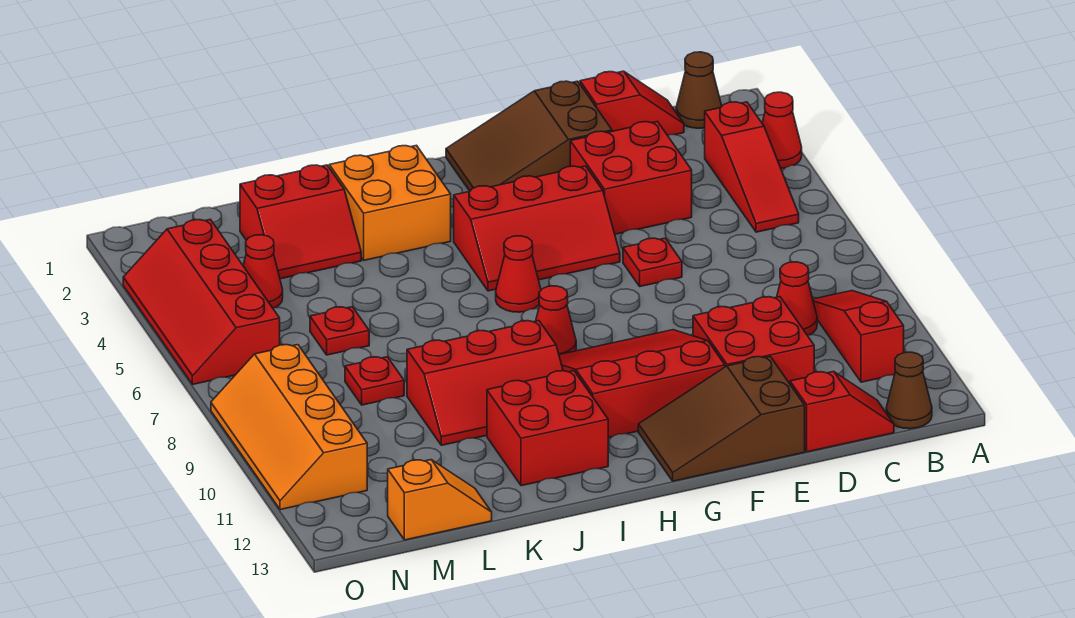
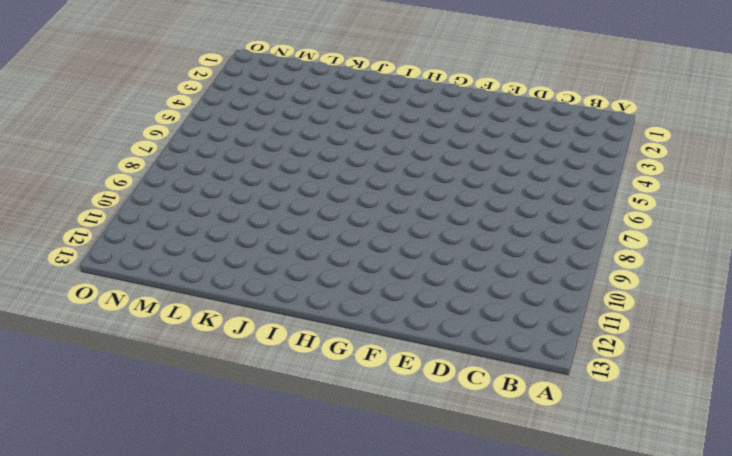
none -> red 1x1 cone [762,92,802,168]
none -> brown 1x1 cone [676,52,722,128]
none -> red 1x3 slope [705,102,799,232]

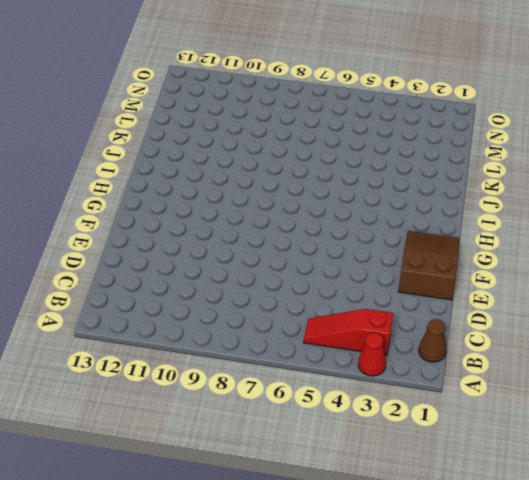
none -> red 1x3 slope [813,291,904,382]
none -> brown 1x1 cone [886,352,932,429]
none -> red 1x2 slope [580,71,684,135]

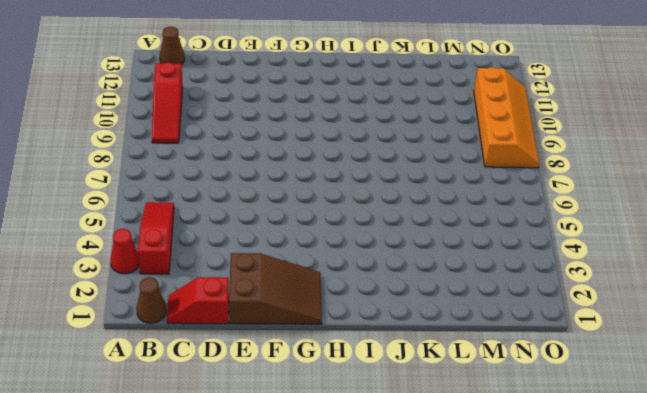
none -> red 1x1 cone [777,262,817,335]
none -> red 1x2 slope [790,371,894,452]
none -> red 2x2 brick [570,122,692,234]

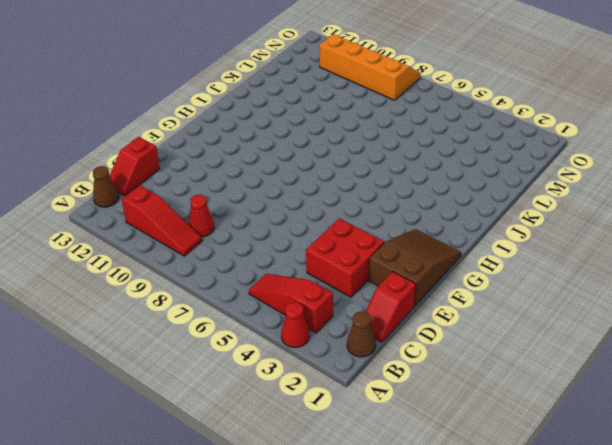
none -> red 2x2 brick [693,297,814,384]
none -> red 1x1 plate [623,238,682,286]
none -> brown 2x3 slope [638,357,805,481]

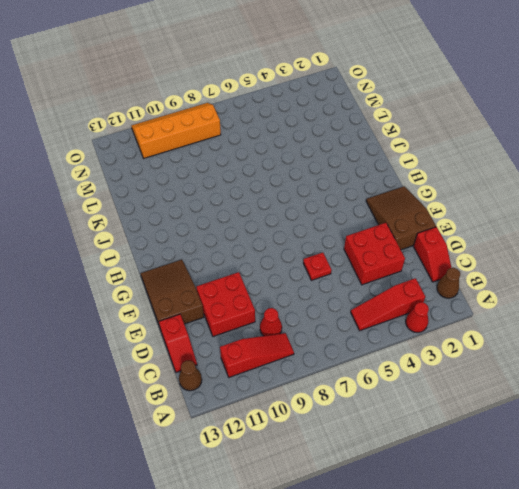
none -> red 2x3 slope [454,166,620,291]
none -> red 3x3 slope [559,330,725,438]
none -> red 1x1 cone [496,236,541,312]

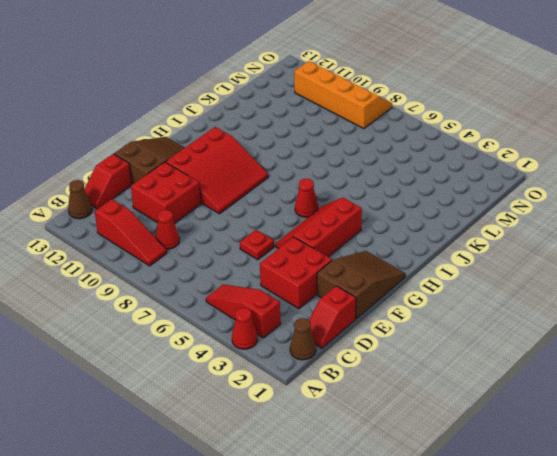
none -> red 1x1 cone [536,286,576,355]
none -> orange 2x2 brick [329,145,451,260]
none -> red 2x3 slope [407,321,563,445]

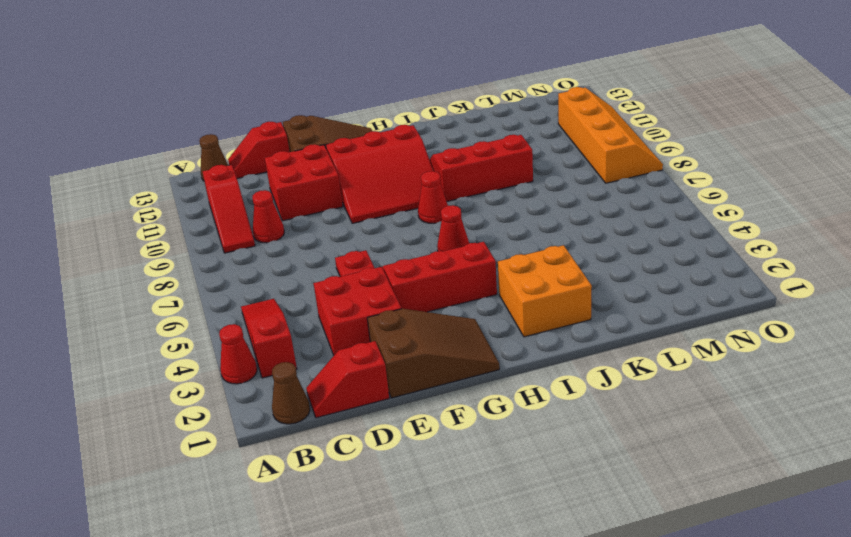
none -> red 2x2 brick [487,371,608,486]
none -> red 2x2 slope [240,165,361,279]
none -> red 1x1 plate [310,307,369,355]

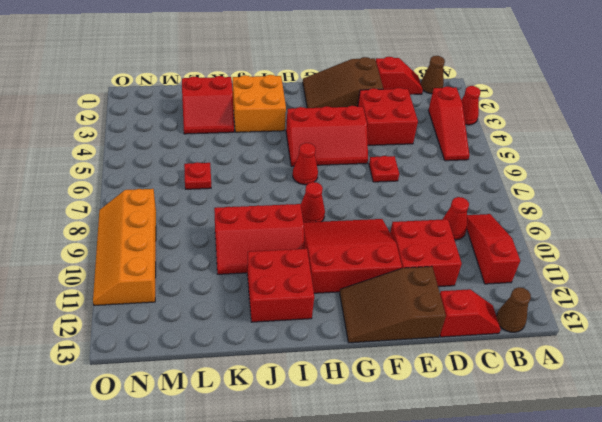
none -> red 1x1 plate [345,357,404,405]
none -> orange 1x2 slope [388,460,492,540]
none -> red 1x1 cone [243,235,283,308]

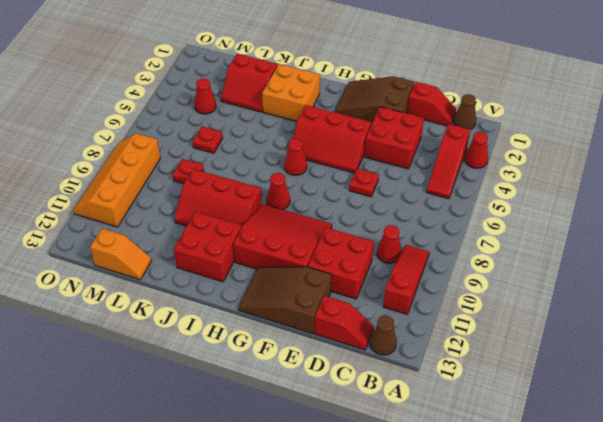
none -> red 2x4 slope [123,219,280,384]

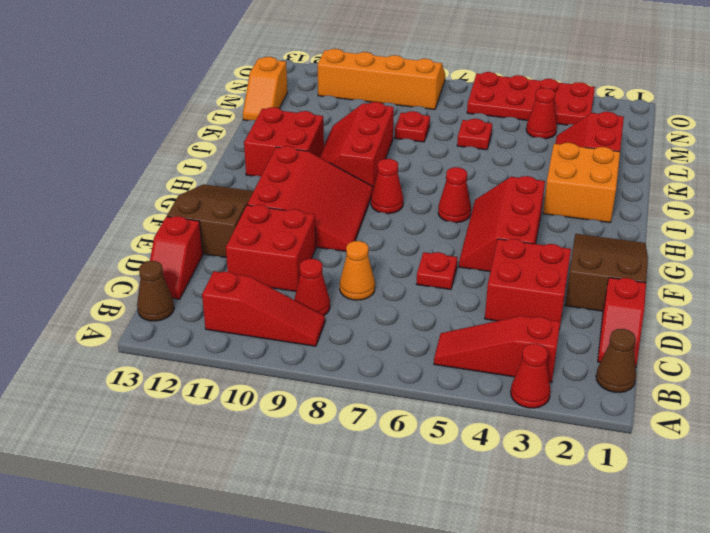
orange 1x1 cone [340,241,375,300] -> none
red 2x4 plate [467,72,595,125] -> red 2x4 slope [123,219,280,384]

